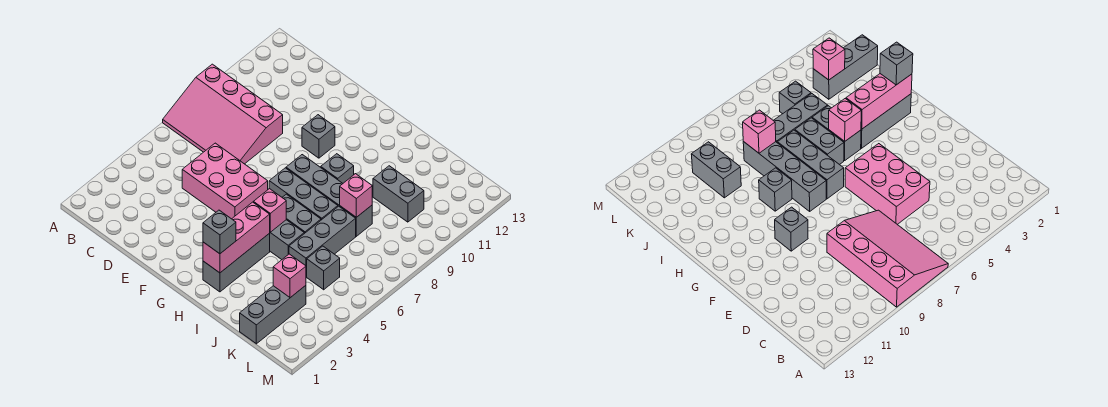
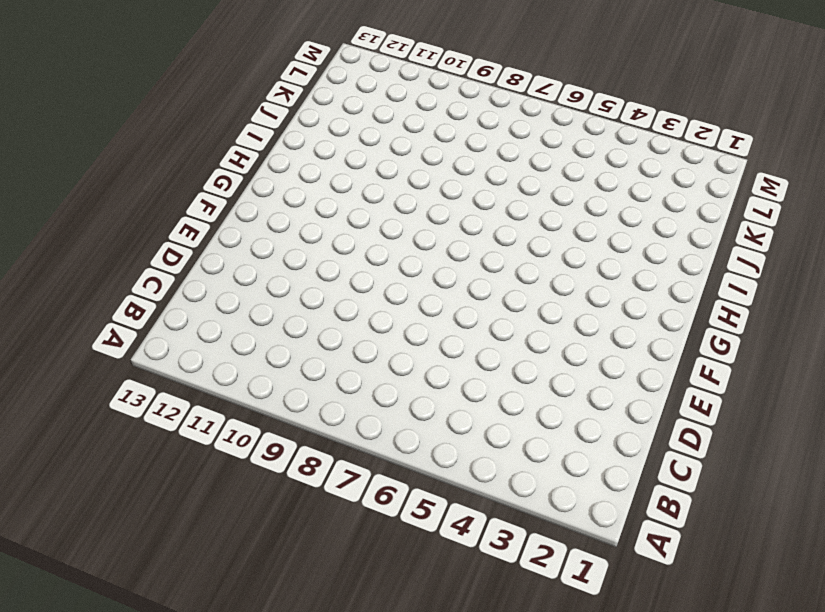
none -> pink 3x4 slope [163,64,283,164]
none -> pink 2x3 brick [182,143,268,219]
none -> grey 1x1 brick [302,115,335,158]

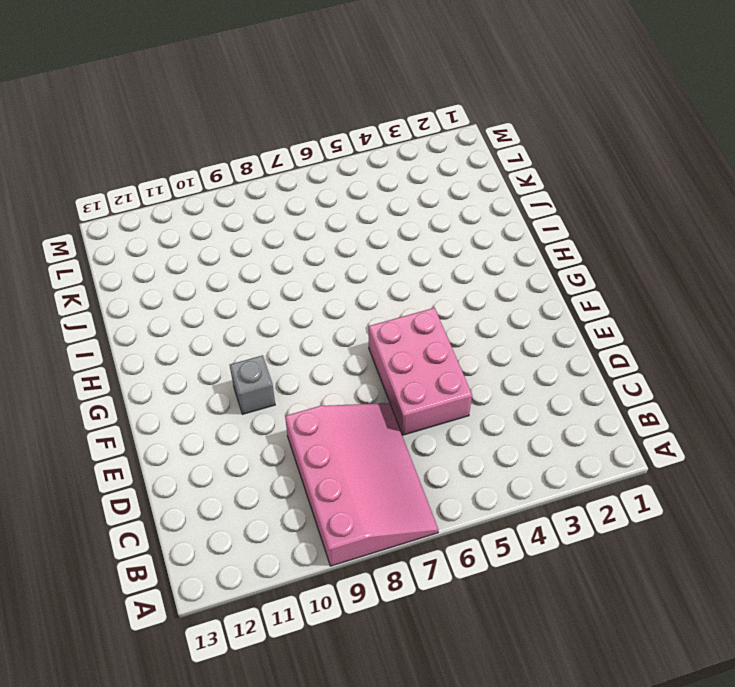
none -> grey 1x3 brick [269,168,338,220]
none -> grey 1x4 brick [286,155,372,236]
none -> grey 1x3 brick [203,233,270,292]

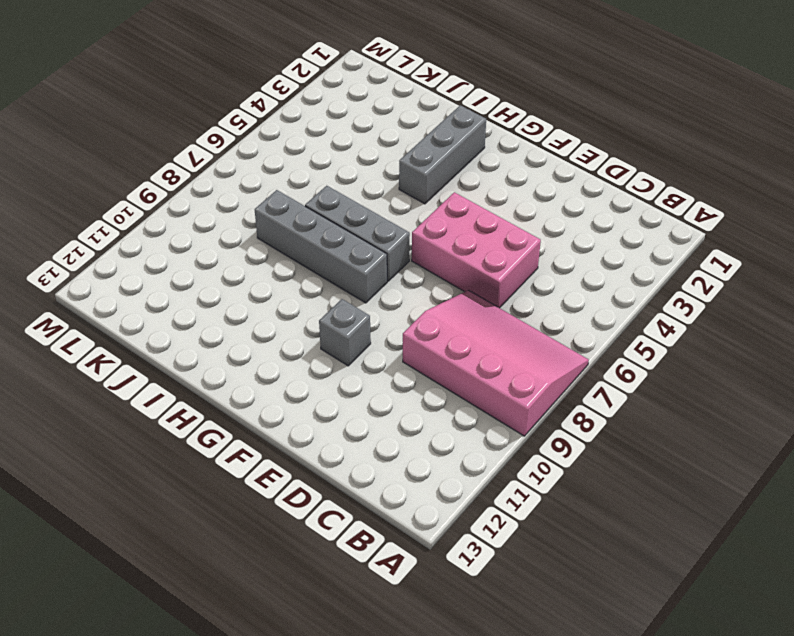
none -> grey 1x2 brick [270,220,304,260]
none -> grey 1x2 brick [282,194,321,234]
none -> grey 1x1 brick [321,154,354,183]

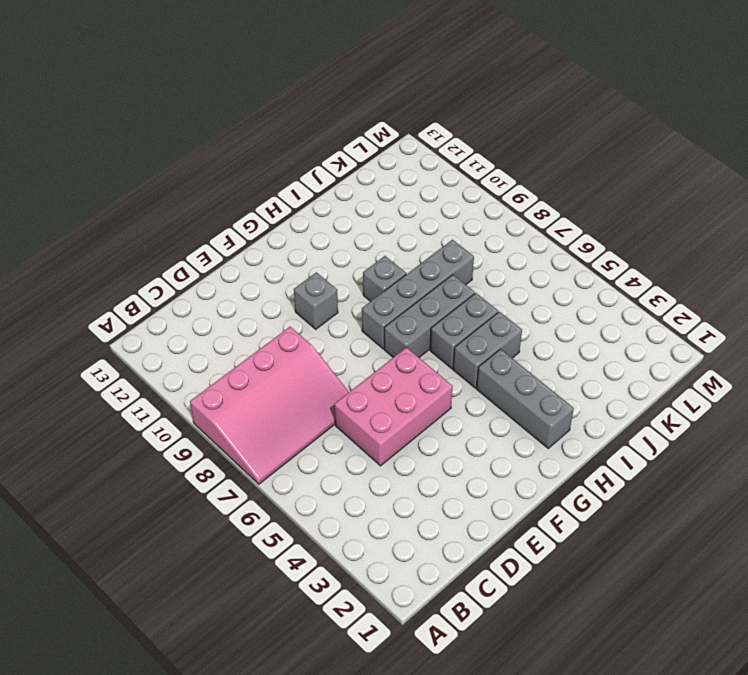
none -> grey 1x3 brick [289,206,356,277]
none -> grey 1x2 brick [373,166,424,222]
none -> grey 1x3 brick [240,286,306,344]

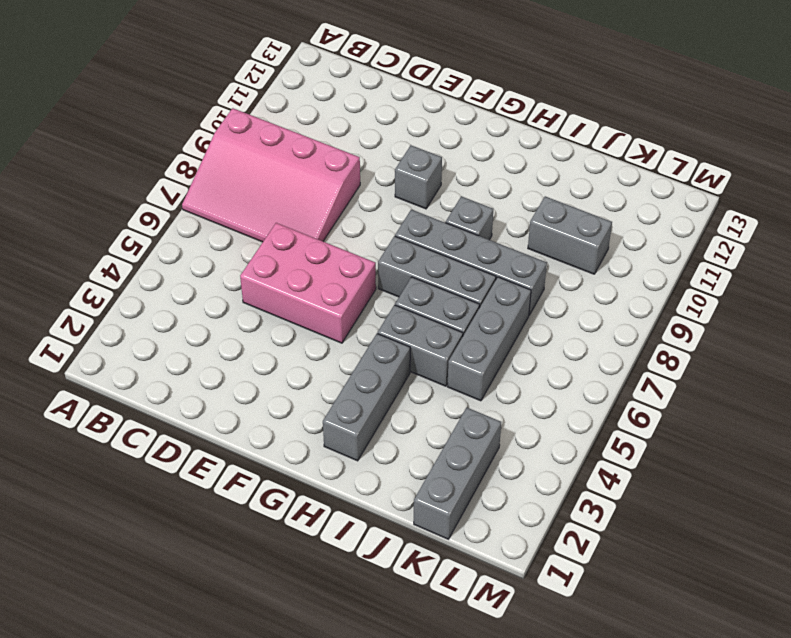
none -> grey 1x1 brick [307,246,340,290]
none -> pink 1x3 brick [203,202,270,273]
none -> pink 1x1 brick [253,189,286,232]

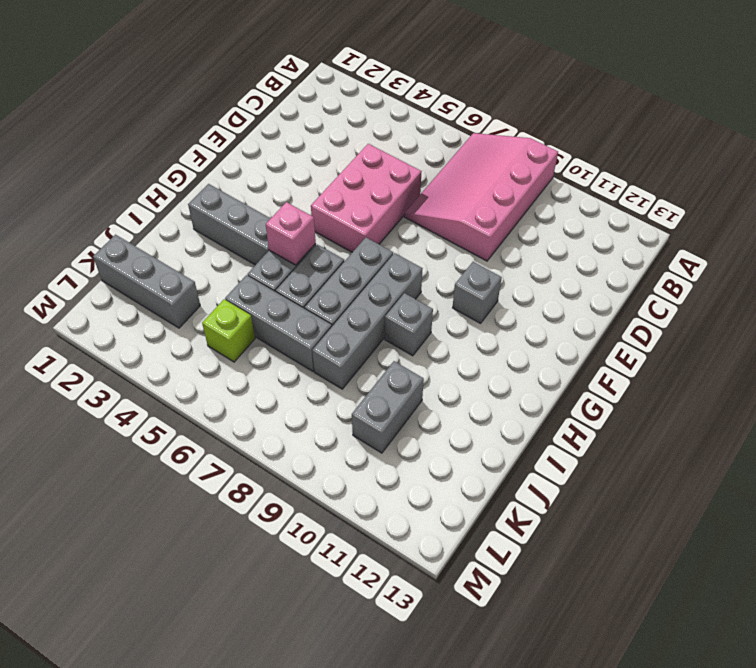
lime 1x1 brick [202,299,255,362] -> grey 1x1 brick [307,246,340,290]
none -> pink 1x3 brick [203,202,270,273]
none -> pink 1x1 brick [340,174,372,217]
none -> pink 1x1 brick [273,254,306,298]

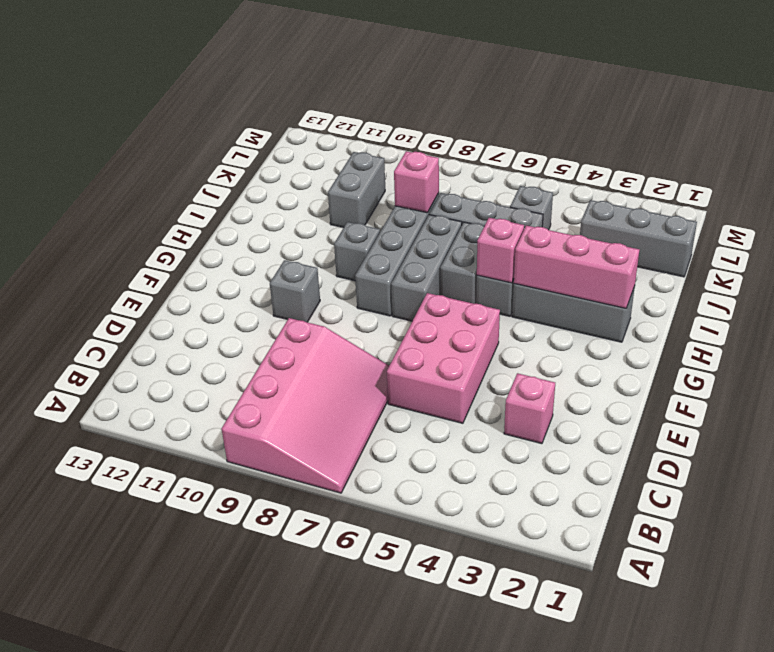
pink 1x1 brick [504,373,555,444] -> pink 1x1 brick moved to [273,254,306,298]
none -> grey 1x1 brick [203,210,236,254]

